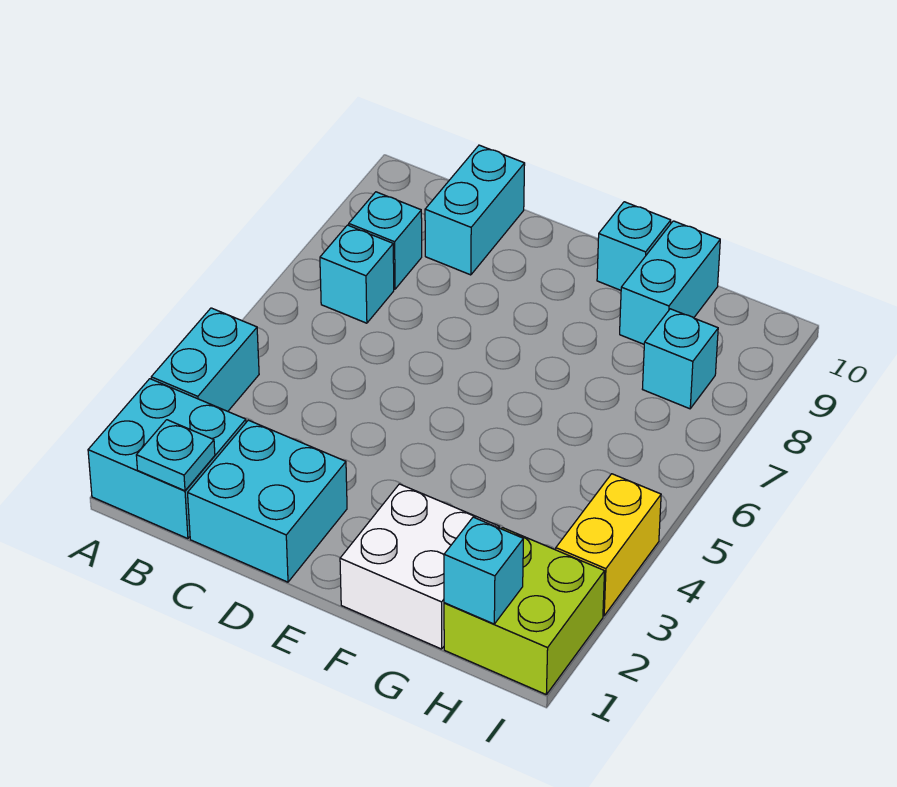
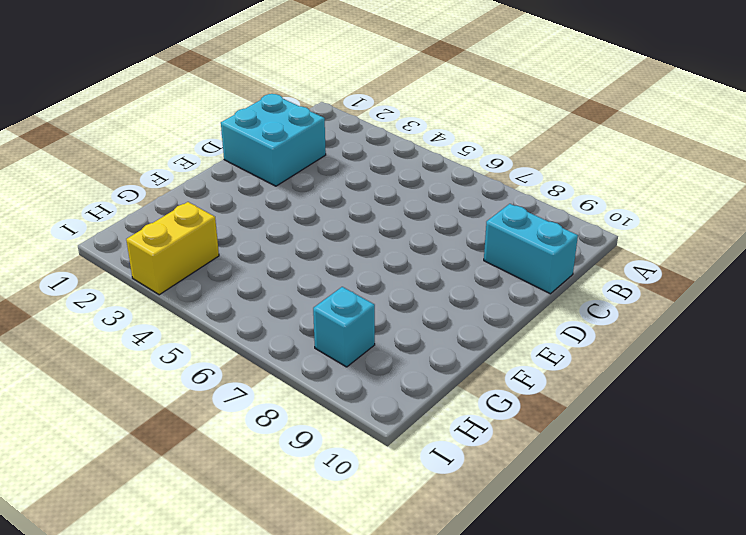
yellow 1x2 brick [126,202,219,295] -> yellow 1x2 brick turned to [556,474,661,616]
none -> cyan 2x2 brick [88,379,246,539]
none -> cyan 1x2 brick [151,308,259,411]
none -> cyan 1x1 brick [320,225,394,323]

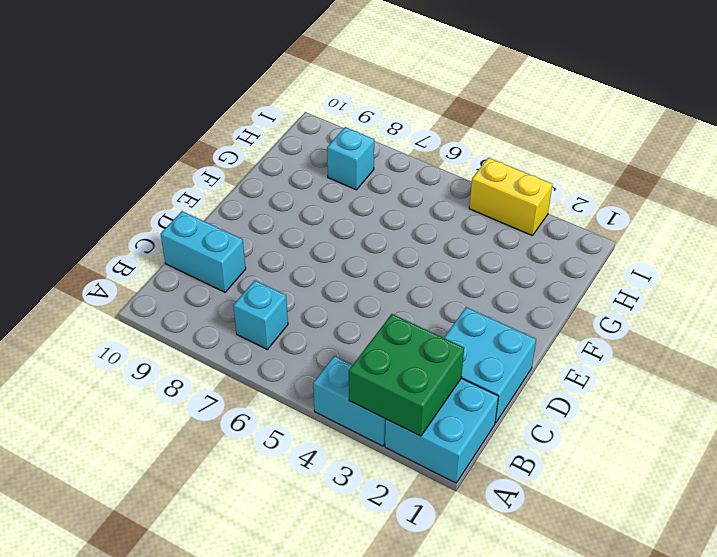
green 2x2 brick [349,314,464,436] -> none
none -> cyan 1x1 brick [349,192,422,289]
none -> white 2x2 brick [340,484,500,649]
none -> cyan 1x1 brick [597,202,671,290]

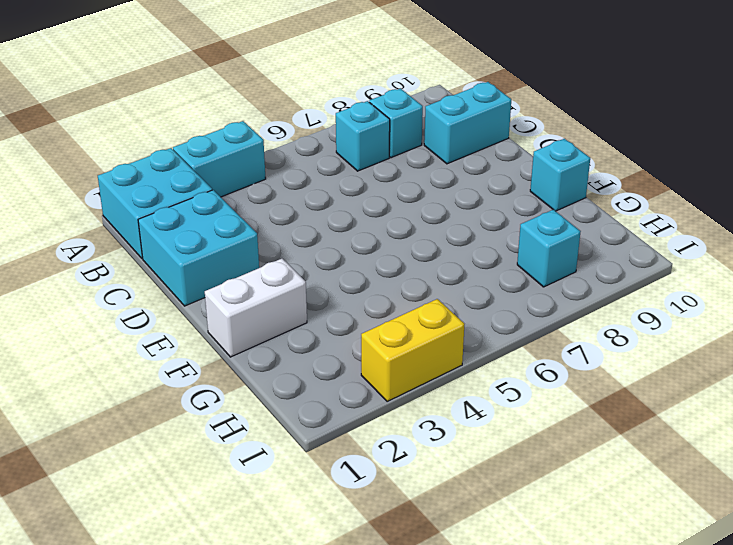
white 1x2 brick [205,259,307,357] -> white 2x2 brick [340,484,500,649]
none -> cyan 1x2 brick [620,221,720,344]
none -> lime 2x2 brick [444,528,605,694]
none -> cyan 1x1 plate [136,420,215,491]

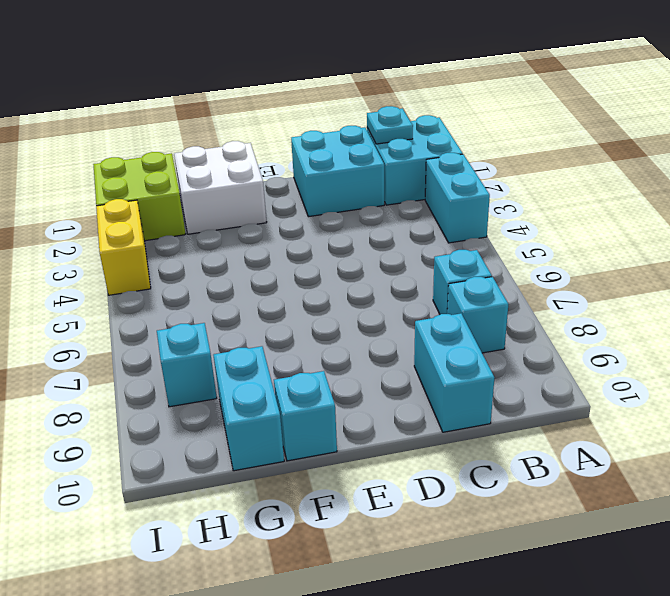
none -> cyan 1x1 brick [444,517,523,624]

